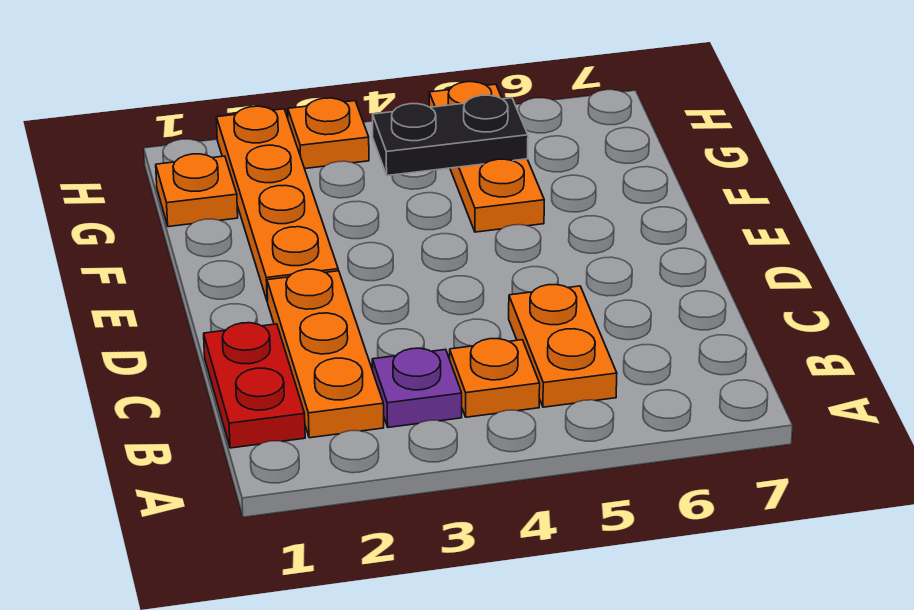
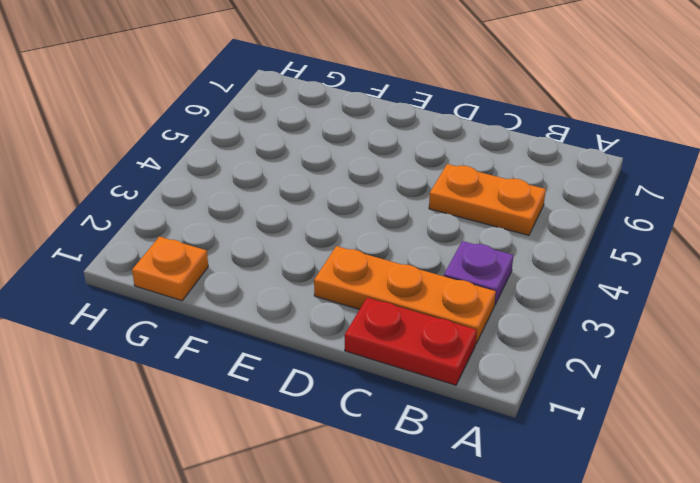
none -> orange 1x1 plate [450,339,540,417]
none -> orange 1x4 plate [216,106,338,302]

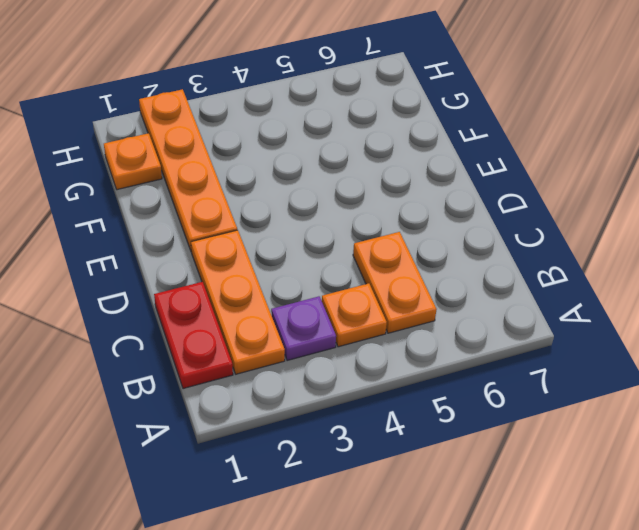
none -> orange 1x3 plate [429,82,544,232]
none -> orange 1x1 plate [288,98,369,169]

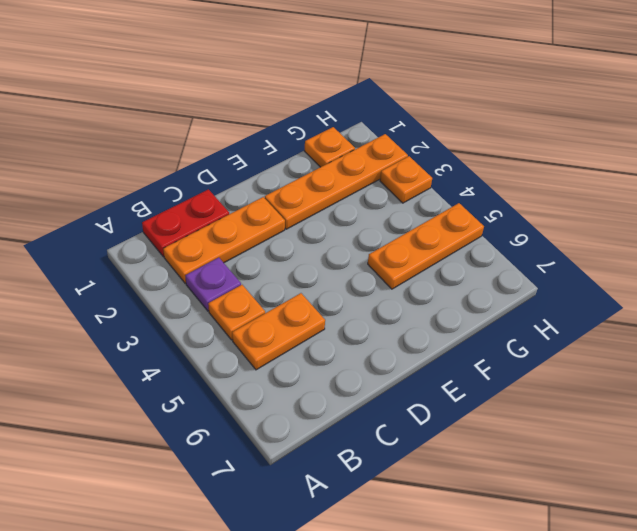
none -> black 1x2 plate [372,95,528,176]

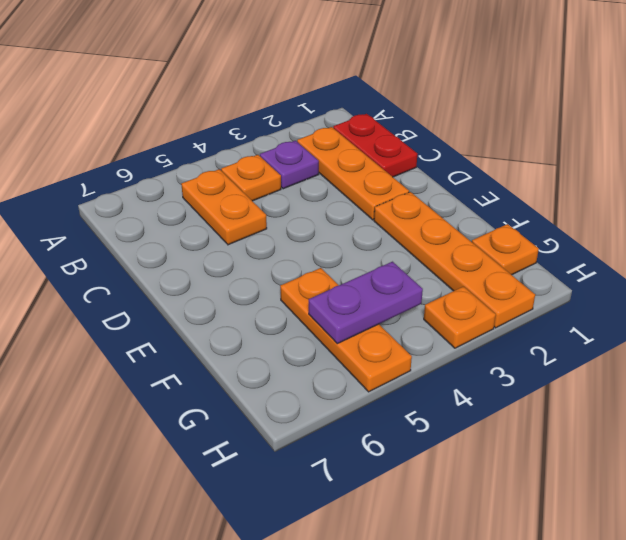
purple 1x2 plate [309,262,423,344] -> black 1x2 plate [372,95,528,176]

